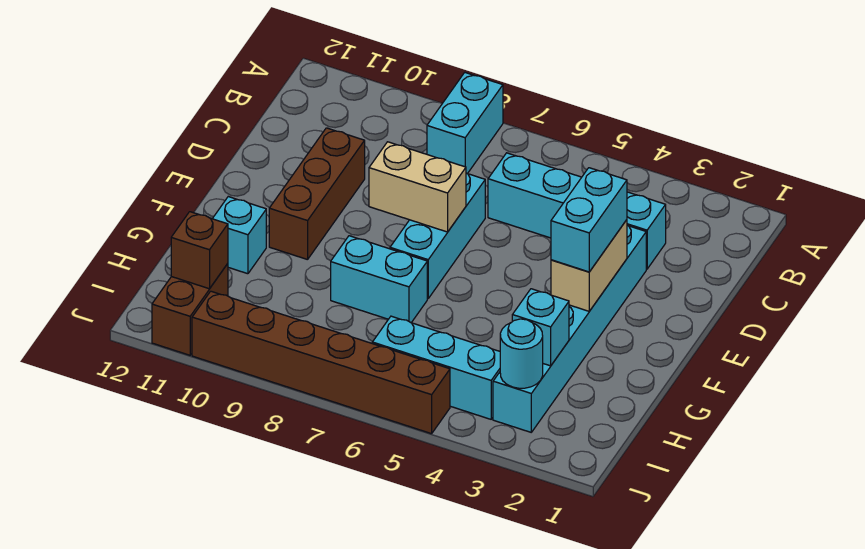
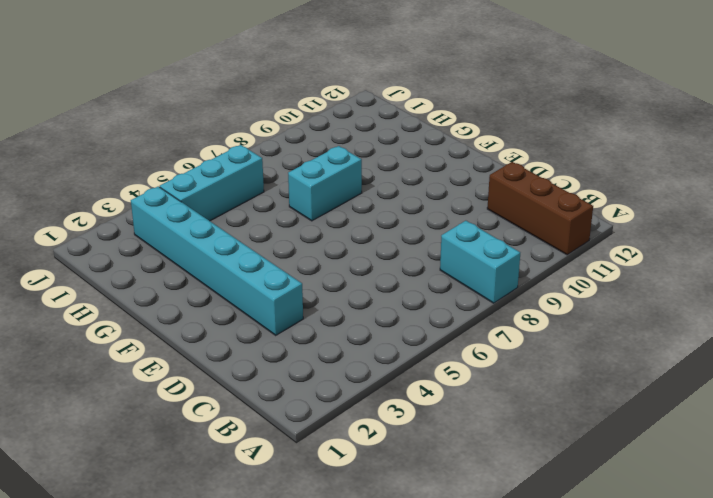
brown 1x3 brick [487,162,593,255] -> brown 1x3 brick moved to [269,128,365,260]
none -> cyan 1x4 brick [488,153,666,269]
none -> cyan 1x3 brick [390,173,485,299]
none -> cyan 1x1 brick [213,197,266,274]

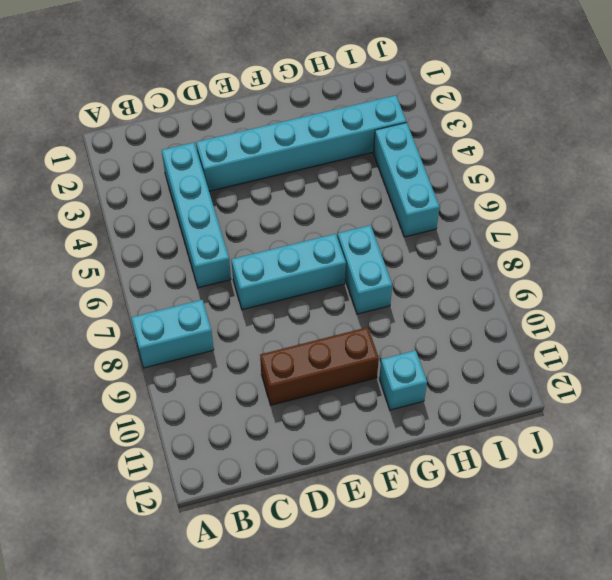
none -> brown 1x2 brick [152,264,228,355]
none -> brown 1x6 brick [192,291,450,434]
none -> tan 1x2 brick [551,220,627,311]

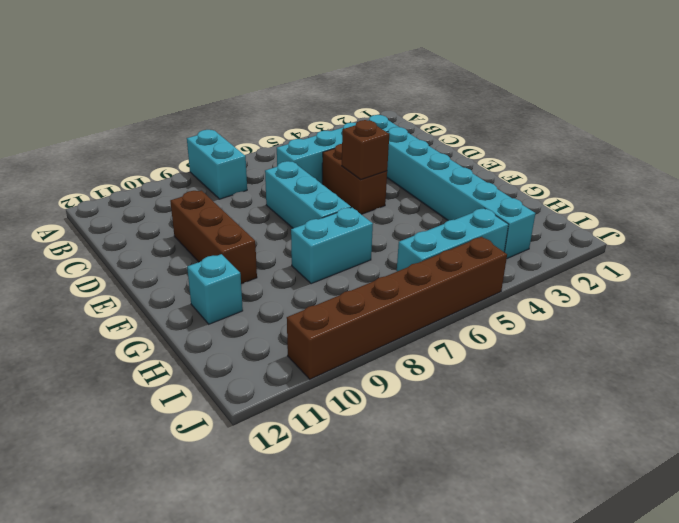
brown 1x2 brick [322,144,387,214] -> brown 1x2 brick moved to [152,264,228,355]
brown 1x1 brick [342,120,389,180] -> brown 1x1 brick moved to [171,212,228,289]
none -> tan 1x2 brick [551,220,627,311]
none -> tan 1x2 brick [369,142,466,232]
none -> cyan 1x1 brick [512,289,569,366]

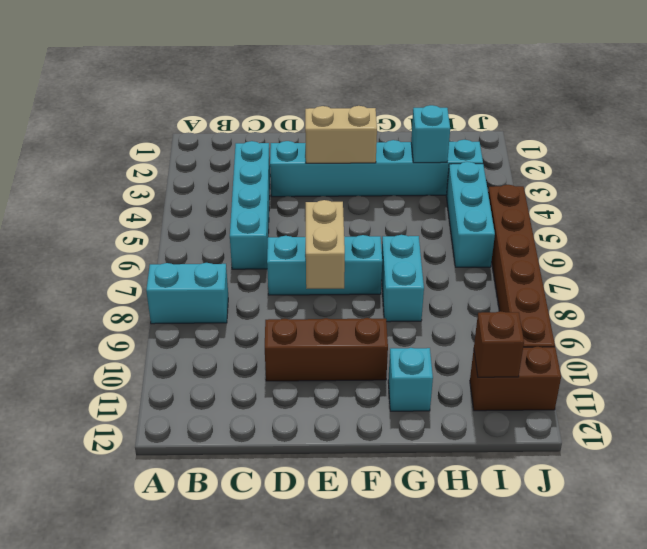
none -> cyan 1x1 round brick [500,319,543,388]
none -> cyan 1x2 brick [551,168,627,272]

